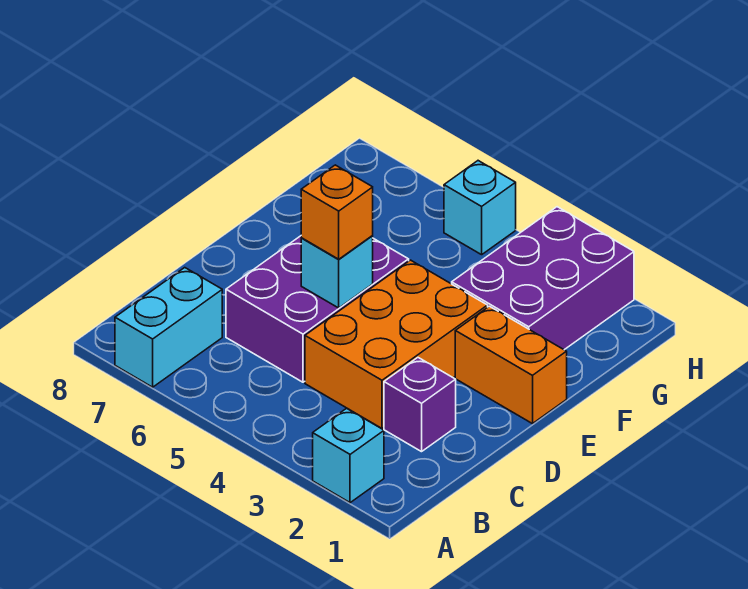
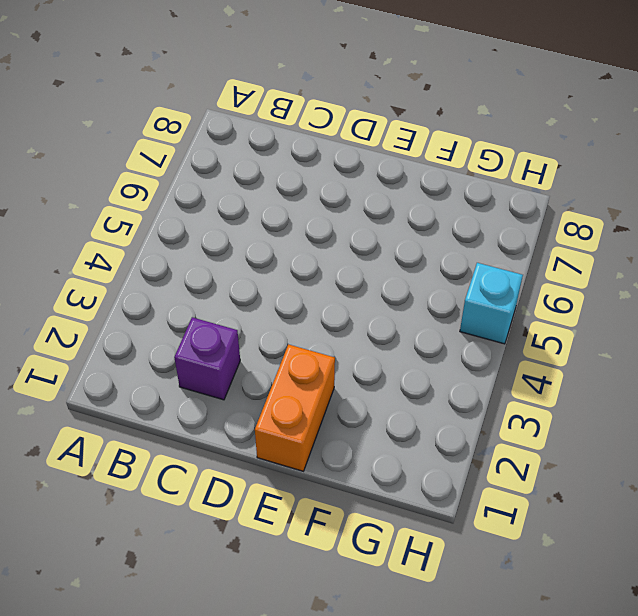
none -> cyan 1x1 brick [313,408,384,503]
none -> cyan 1x2 brick [115,268,222,387]

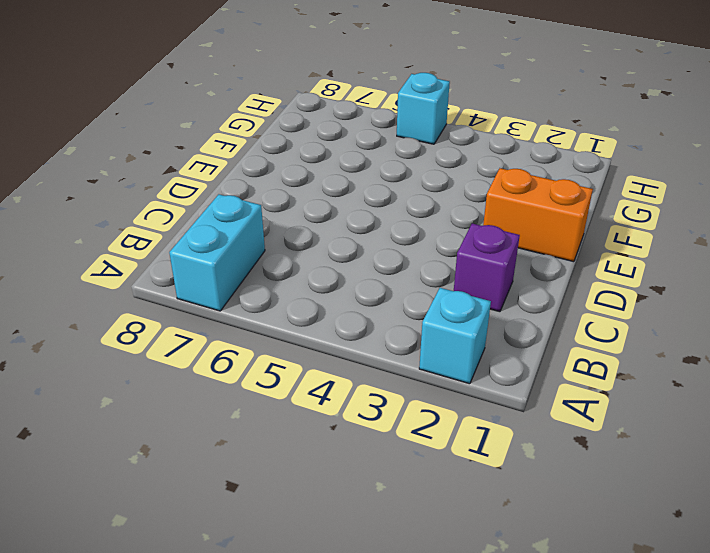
none -> orange 2x3 brick [305,260,488,429]
none -> purple 2x3 brick [226,236,409,382]

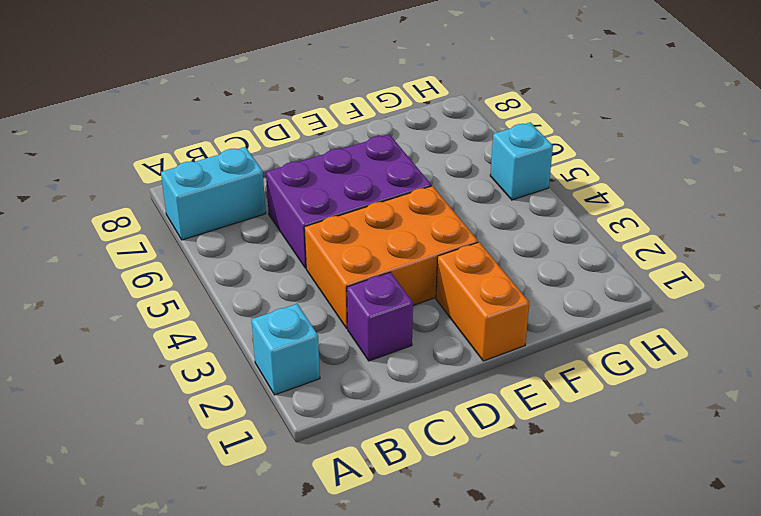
none -> purple 2x3 brick [452,207,634,350]
none -> cyan 1x1 brick [301,236,373,308]

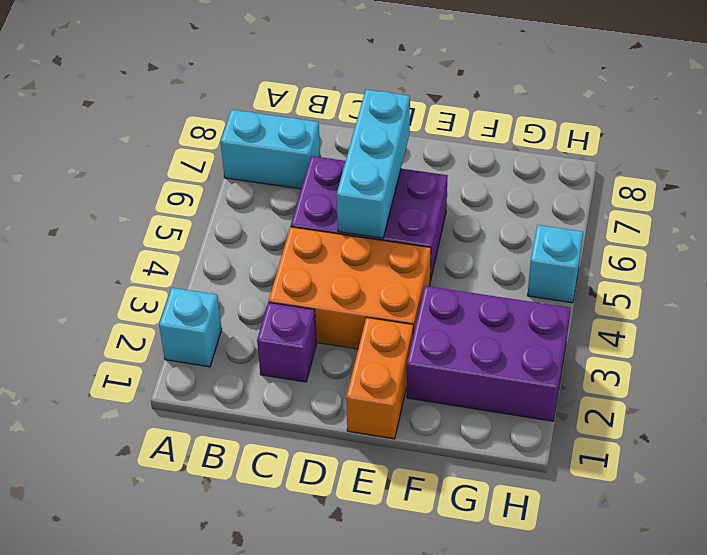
cyan 1x3 brick [337,90,410,238] -> cyan 1x1 brick [301,236,373,308]
none -> orange 1x1 brick [301,165,373,259]

